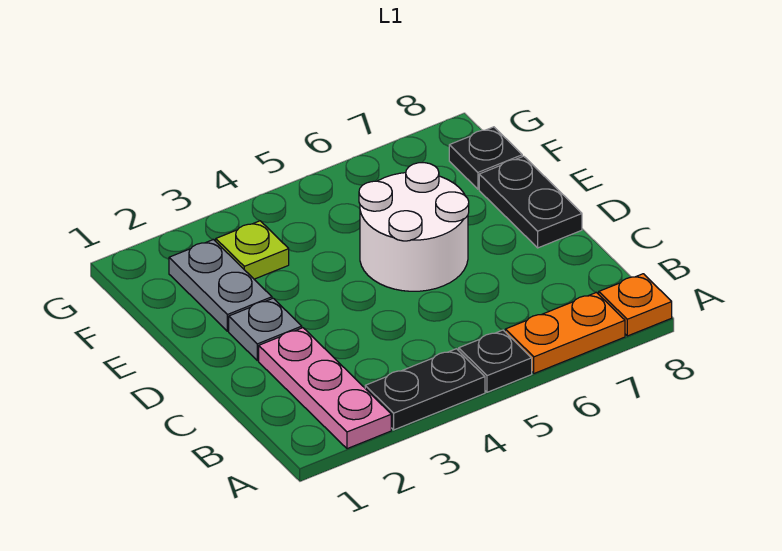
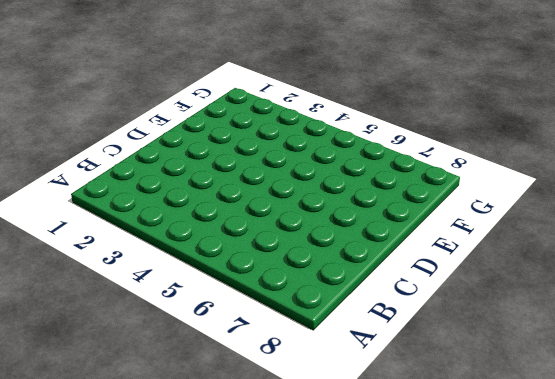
none -> pink 1x3 plate [259,328,391,449]
none -> black 1x2 plate [365,349,485,430]

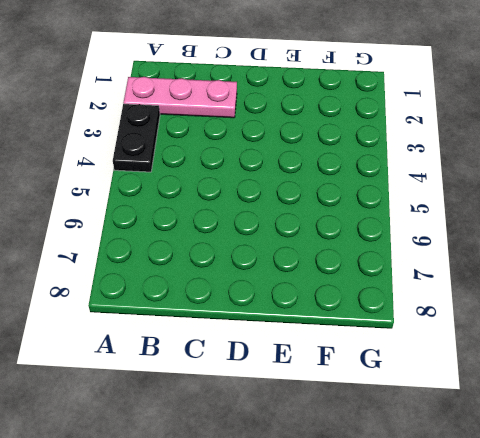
none -> black 1x1 plate [459,330,532,392]
none -> orange 1x2 plate [505,292,625,373]

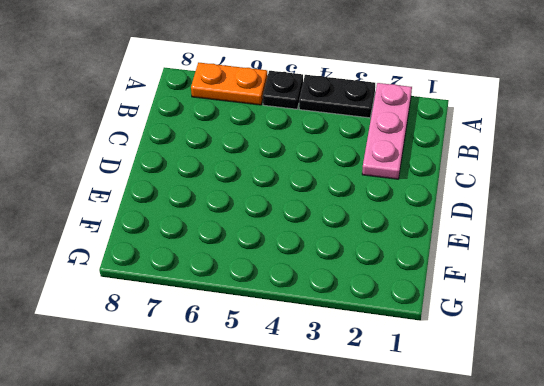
none -> orange 1x1 plate [599,274,672,336]
none -> grey 1x1 plate [229,298,302,361]

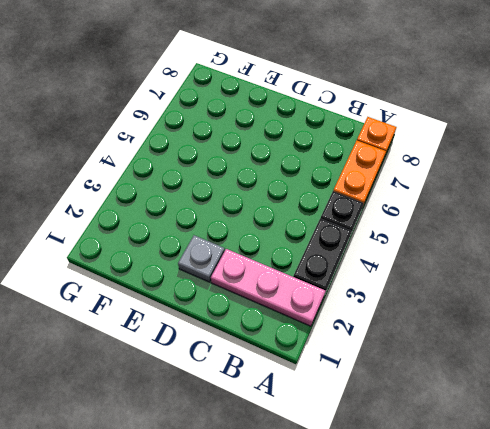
none -> white 2x2 round brick [359,163,469,291]
none -> black 1x2 plate [479,156,582,248]

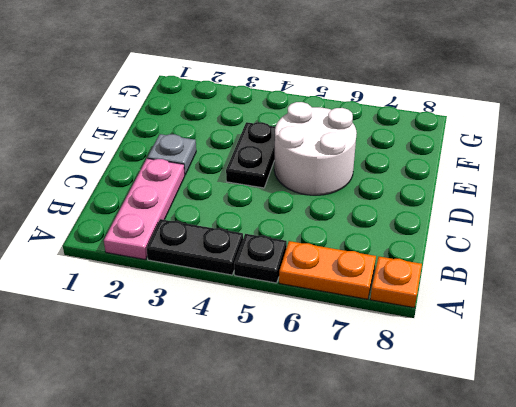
black 1x2 plate [226,122,275,188] -> black 1x2 plate moved to [479,156,582,248]
none -> grey 1x2 plate [169,240,272,331]
none -> lime 1x1 plate [216,221,289,279]

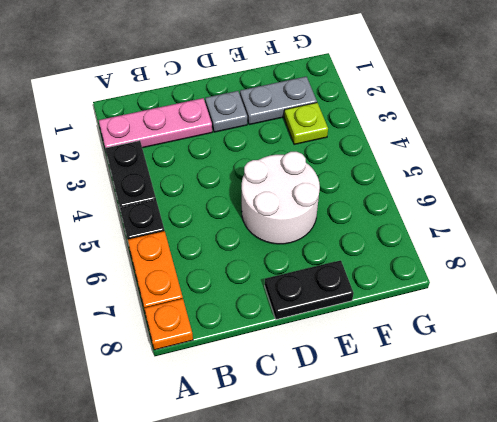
none -> black 1x1 plate [449,127,522,189]

